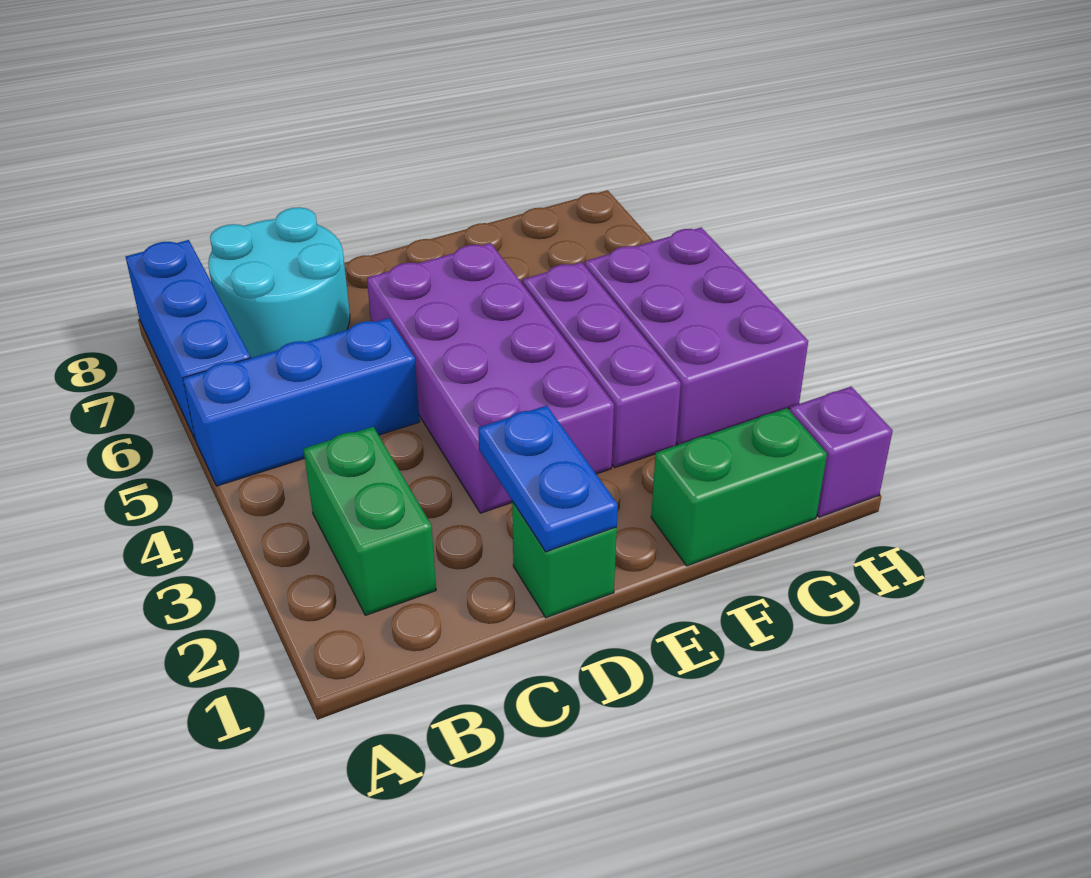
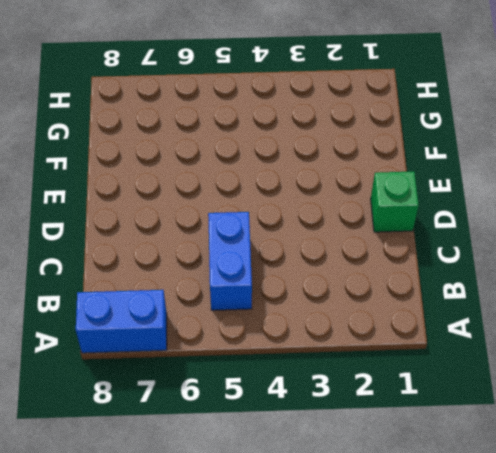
blue 1x2 brick [76,290,167,353] -> blue 1x3 brick [126,240,250,440]
blue 1x2 brick [208,212,252,310] -> blue 1x3 brick [183,318,420,486]
none -> green 1x2 brick [303,427,436,615]
none -> cyan 2x2 round brick [208,207,350,358]

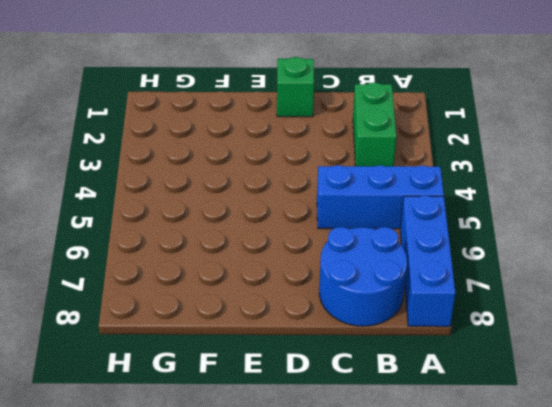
blue 2x2 round brick [319,227,407,326] -> cyan 2x2 round brick [208,207,350,358]
none -> purple 2x4 brick [367,243,614,513]
none -> green 1x2 brick [651,408,827,566]

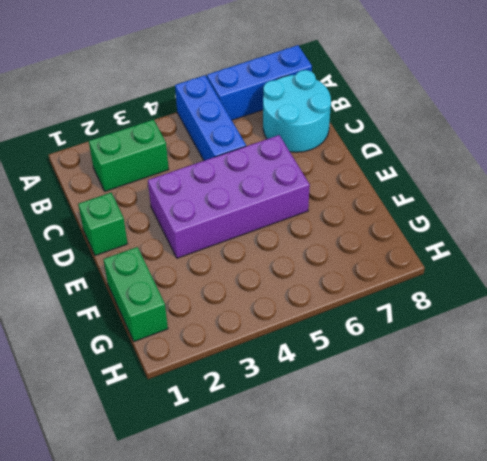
none -> purple 1x3 brick [522,262,681,468]
none -> purple 2x3 brick [584,228,808,445]

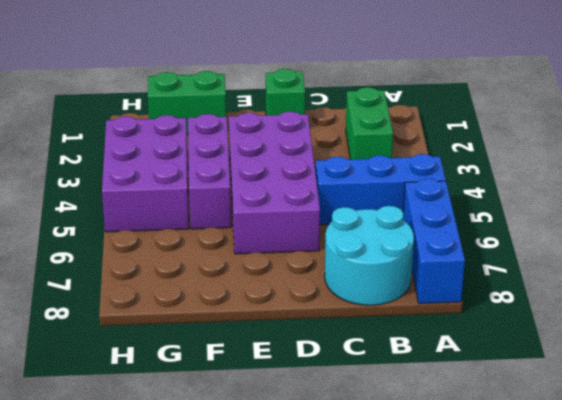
none -> purple 1x1 brick [790,387,893,517]
none -> blue 1x2 plate [478,406,618,552]

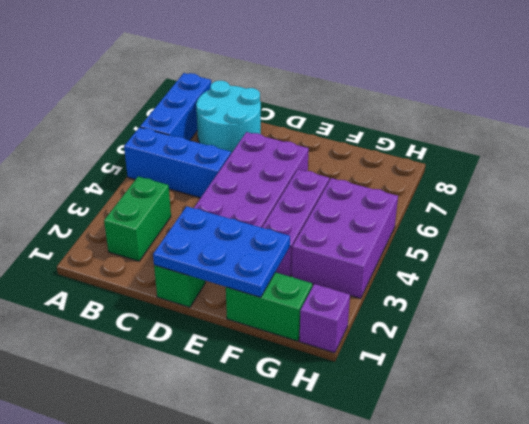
blue 2x3 plate [153,206,290,297] -> blue 1x2 plate [478,406,618,552]

